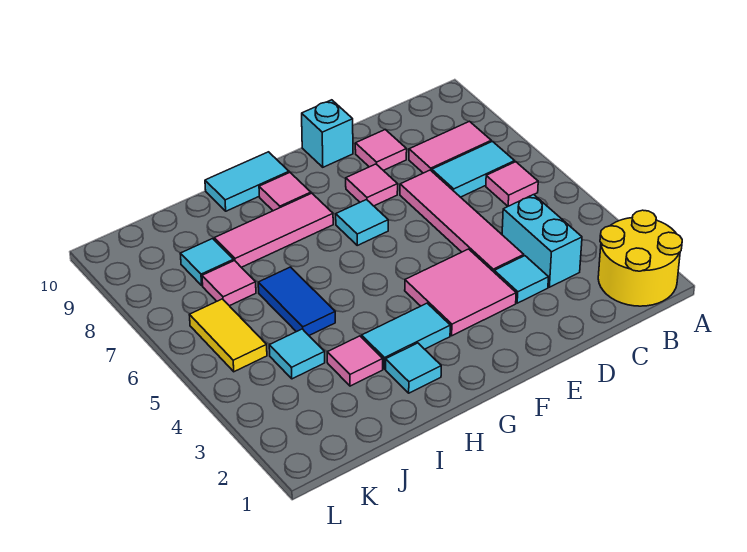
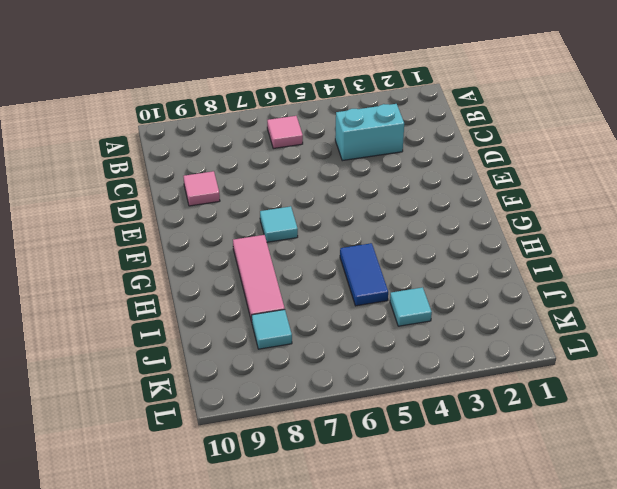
blue 1x2 tile [340,243,388,306] -> blue 1x2 tile turned to [258,267,335,335]
none -> yellow 2x2 round brick [598,210,682,306]
none -> cyan 1x2 tile [432,141,515,197]
none -> pink 1x2 tile [409,121,491,173]

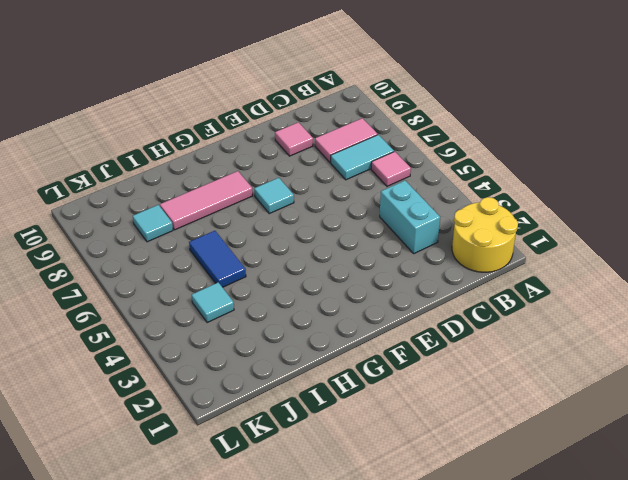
none -> cyan 1x1 tile [494,256,549,303]
none -> pink 1x4 tile [400,170,524,272]
none -> pink 2x2 tile [405,249,516,336]

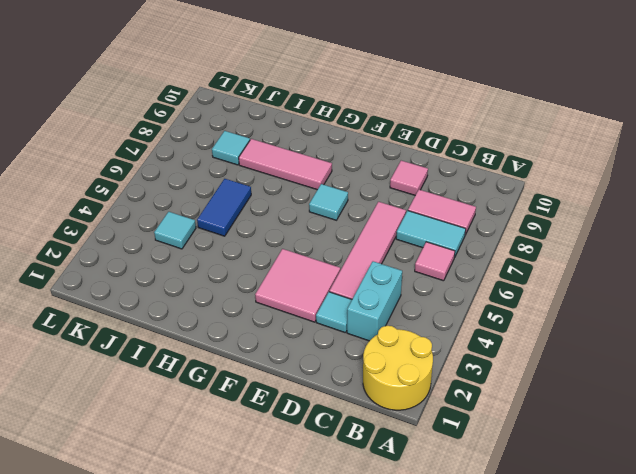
none -> pink 1x1 tile [346,164,398,206]
none -> cyan 1x1 brick [302,100,353,167]
none -> cyan 1x2 tile [362,303,450,369]

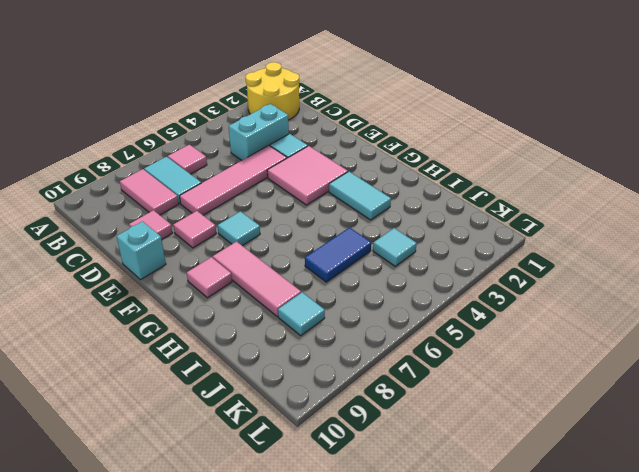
none -> cyan 1x2 tile [205,152,289,211]
none -> cyan 1x1 tile [386,343,441,393]
none -> pink 1x1 tile [327,336,383,386]

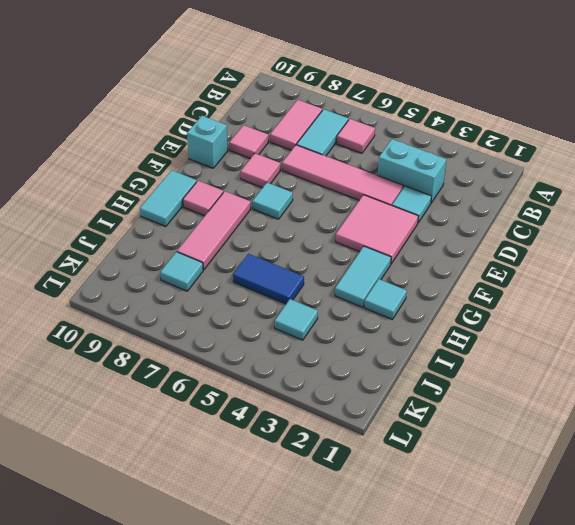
none -> yellow 2x2 round brick [598,210,682,306]
none -> pink 1x1 tile [327,336,383,386]
none -> pink 1x1 tile [202,261,256,306]

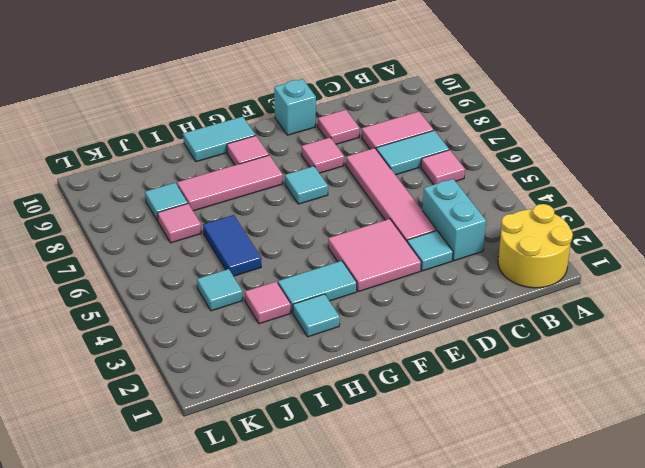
none -> yellow 1x2 tile [190,299,267,372]

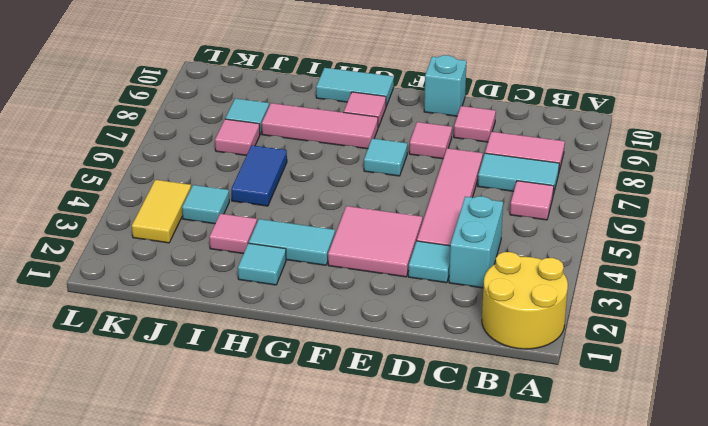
yellow 1x2 tile [132,180,191,243] -> yellow 1x2 tile moved to [190,299,267,372]

